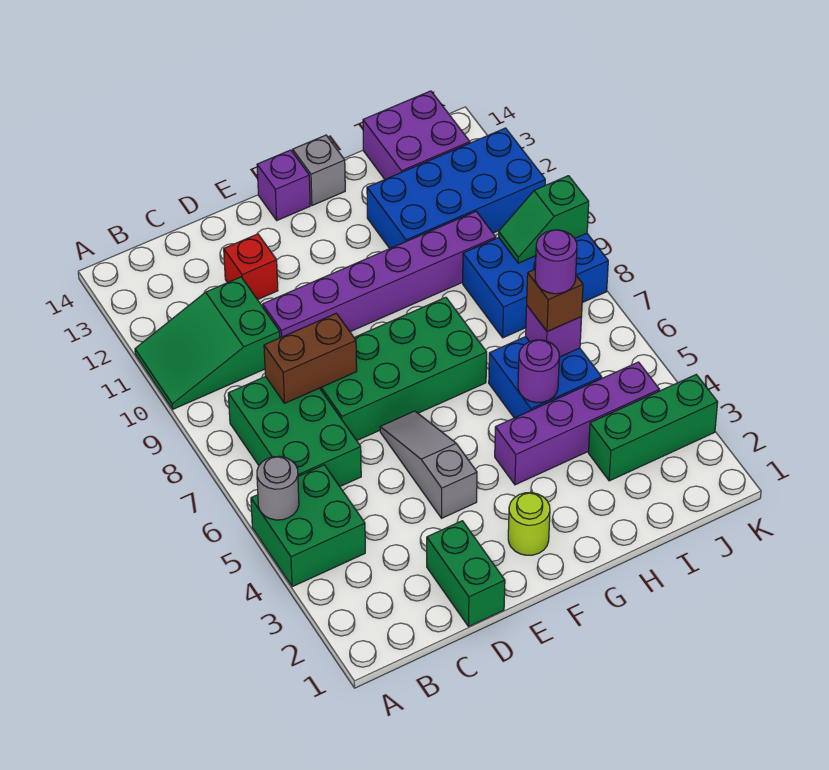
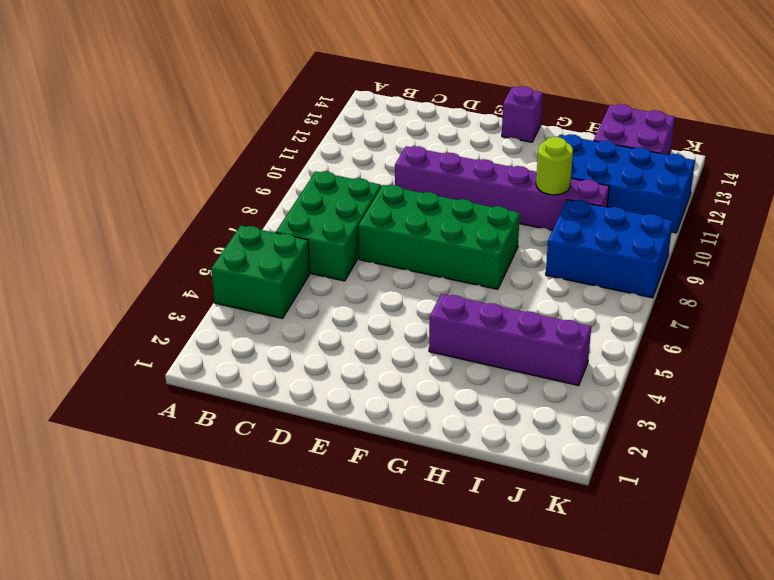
lime 1x1 round brick [536,137,573,195] -> lime 1x1 round brick moved to [508,493,550,555]
none -> green 2x3 slope [135,277,280,409]
none -> green 1x2 brick [427,521,505,627]
none -> red 1x1 brick [224,234,278,300]

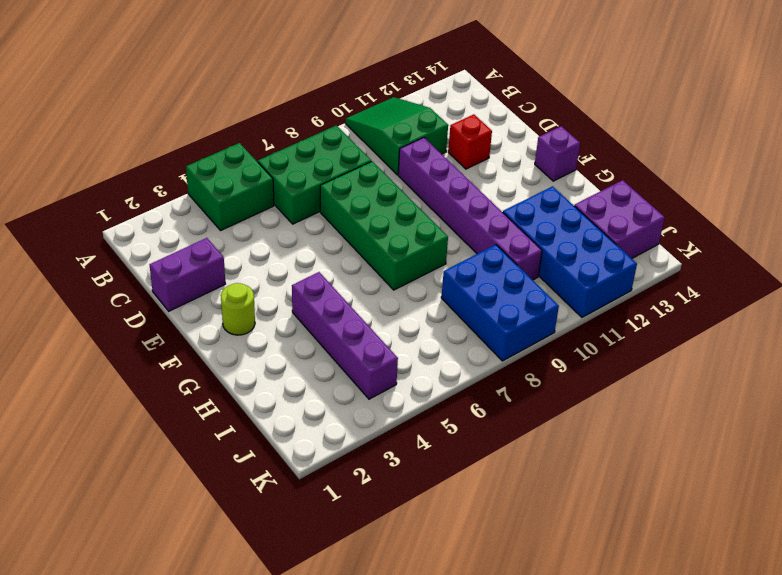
purple 1x2 brick [150,238,225,311] -> green 1x2 brick [427,521,505,627]
none -> grey 1x3 slope [380,411,477,518]
none -> grey 1x1 brick [293,135,345,205]
none -> blue 2x2 brick [489,337,602,418]

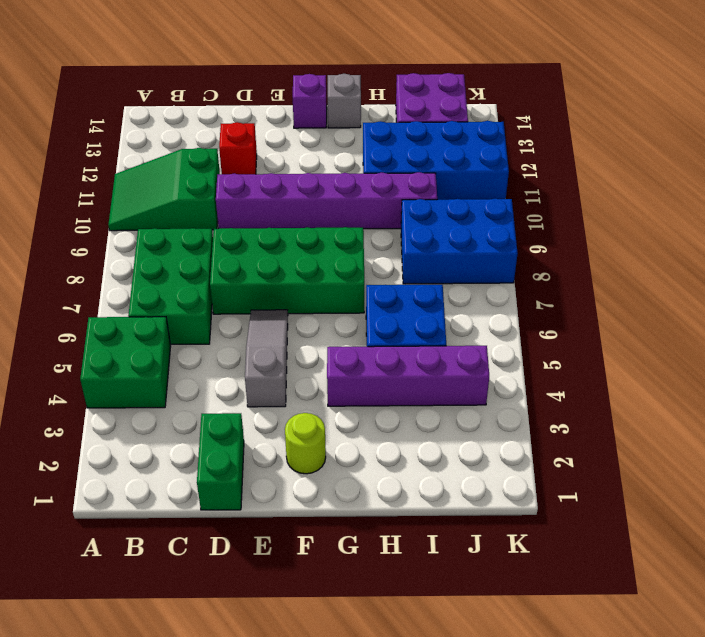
none -> green 1x3 brick [588,375,718,481]
none -> grey 1x1 round brick [257,456,299,520]
none -> brown 1x2 brick [264,313,357,403]

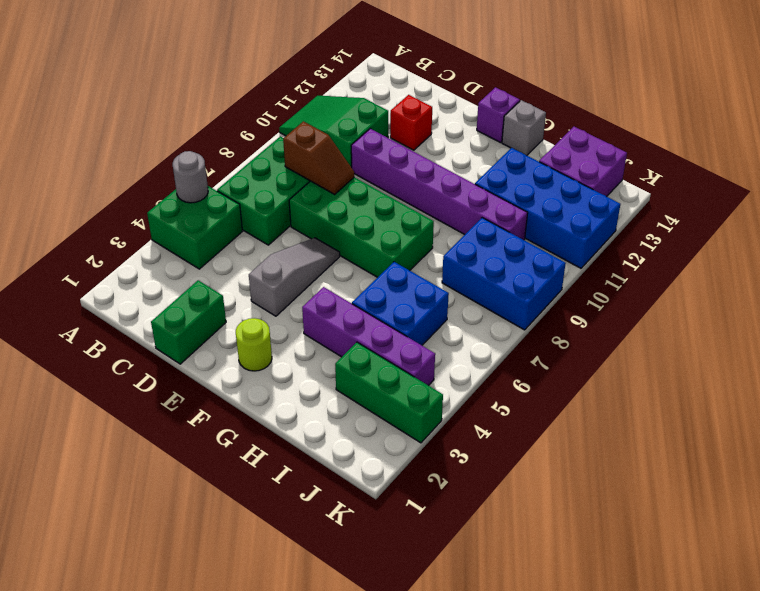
brown 1x2 slope [283,121,354,194] -> brown 1x2 brick [264,313,357,403]
none -> purple 1x1 round brick [518,340,559,403]
none -> purple 1x1 brick [526,306,582,357]
none -> green 1x2 slope [499,176,589,263]

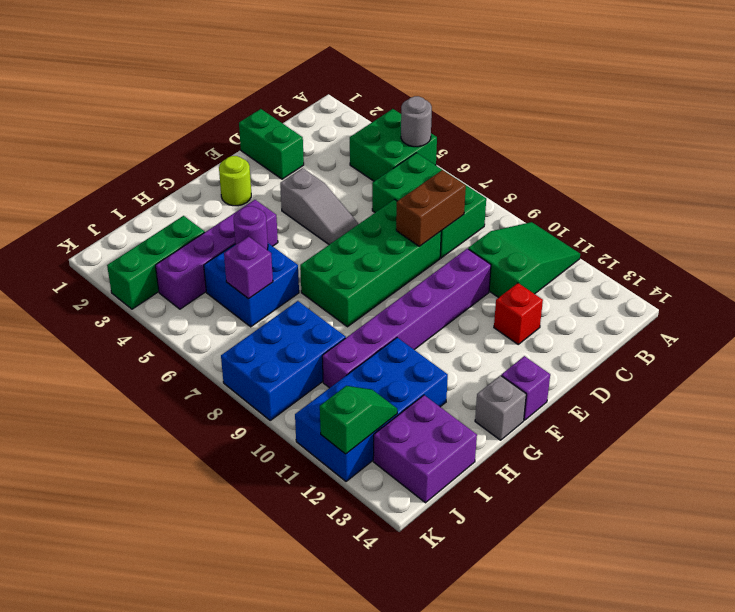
green 1x2 slope [320,386,397,454] -> green 1x2 slope moved to [499,176,589,263]
none -> brown 1x1 brick [527,270,583,332]
none -> purple 1x1 round brick [535,230,577,294]

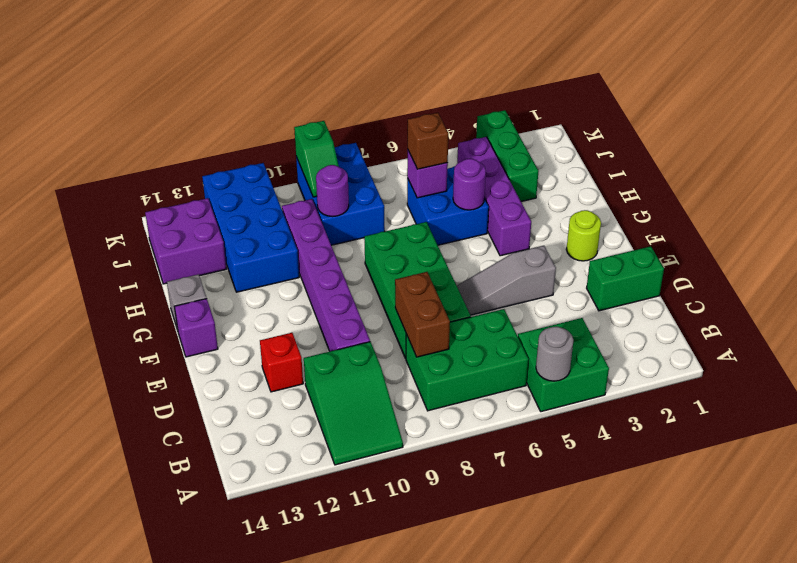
purple 1x1 round brick [316,165,349,217] -> purple 1x1 round brick moved to [535,230,577,294]

